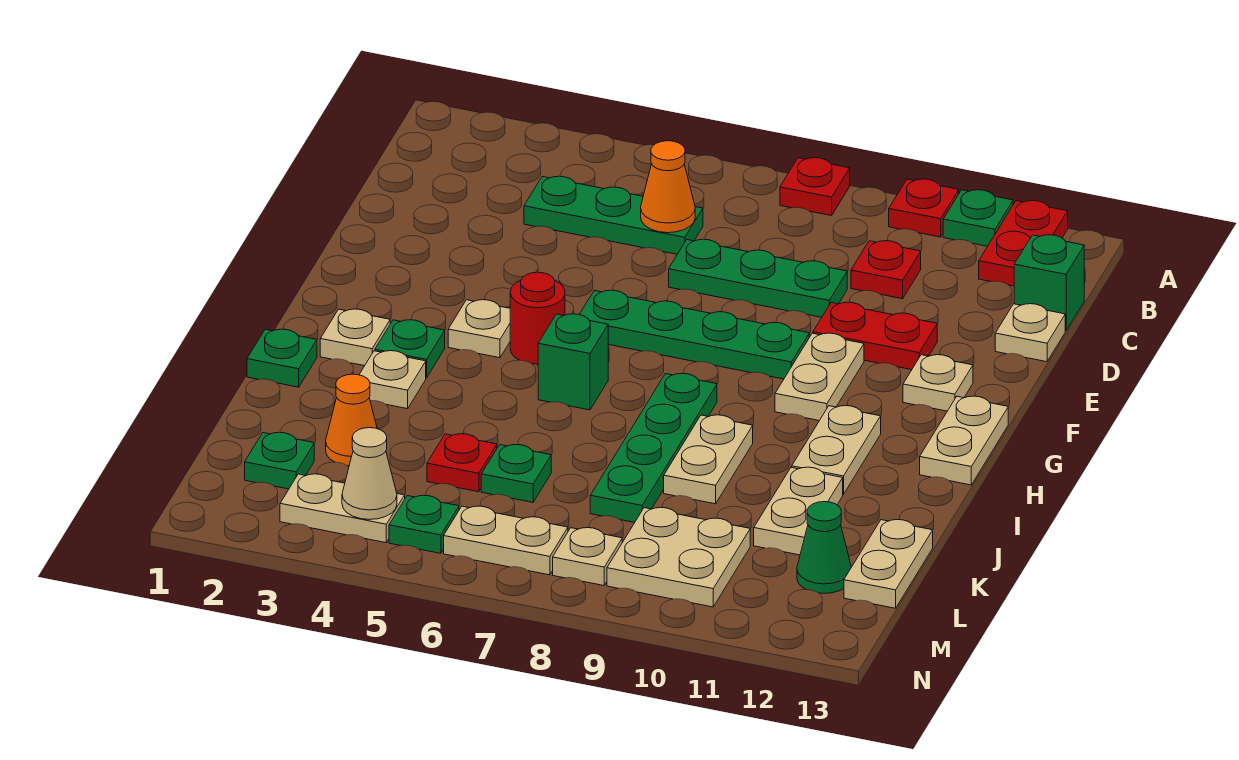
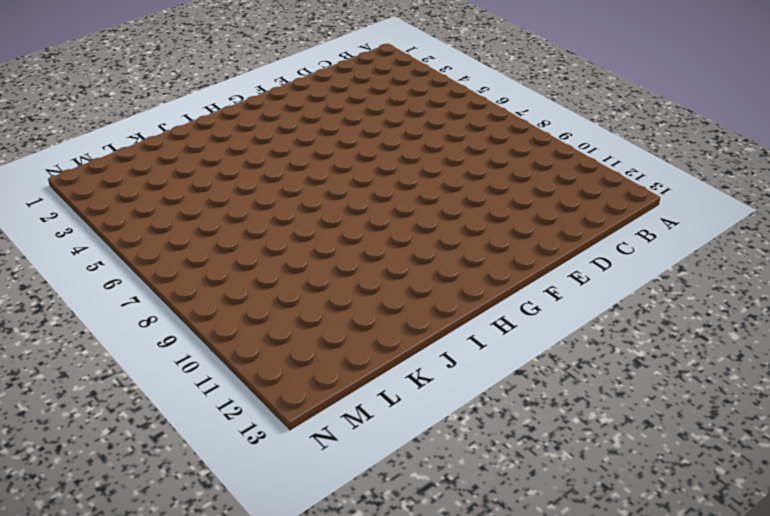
none -> red 1x1 plate [780,158,850,216]
none -> red 1x1 plate [889,179,959,237]
none -> green 1x1 plate [943,190,1013,246]
none -> red 1x2 plate [979,201,1068,286]

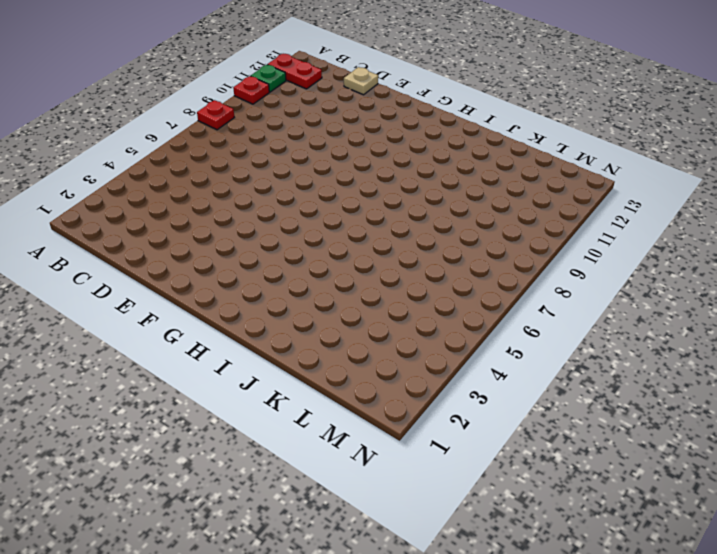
none -> green 1x3 plate [524,176,703,254]
none -> red 1x1 plate [851,241,921,299]
none -> green 1x1 brick [1014,235,1084,331]
none -> green 1x3 plate [669,239,847,317]

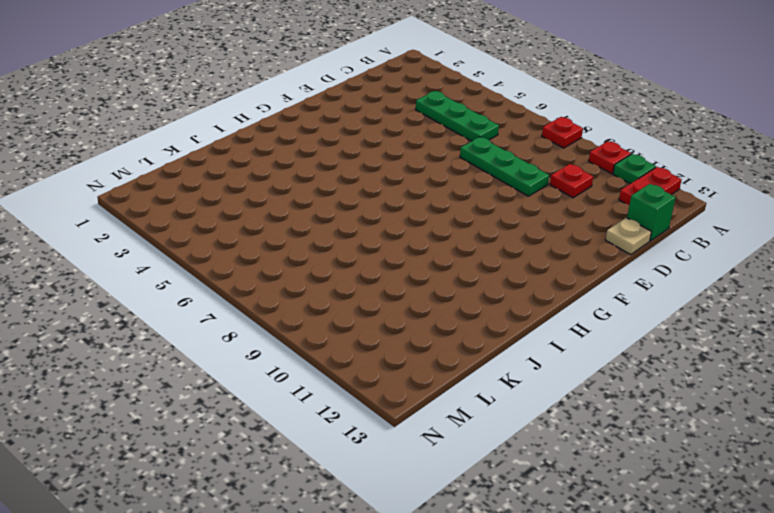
none -> red 1x2 plate [813,302,937,370]
none -> green 1x4 plate [579,290,809,379]
none -> tan 1x2 plate [775,333,864,421]
none -> tan 1x1 plate [903,355,973,411]

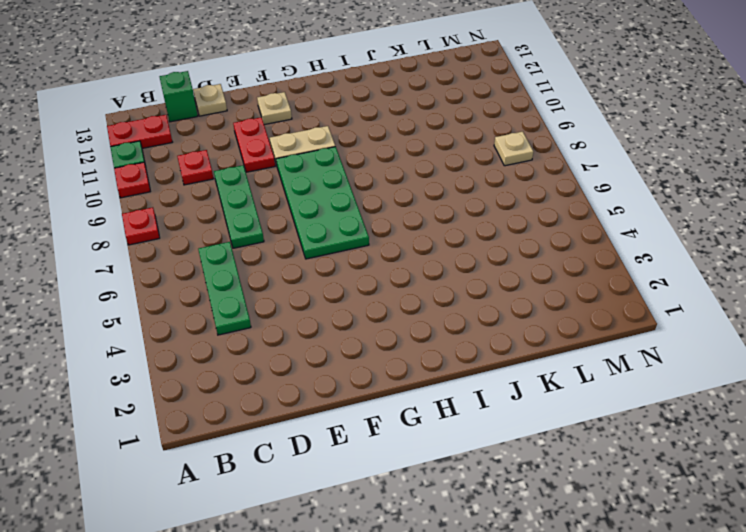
green 2x4 plate [276,147,369,259] -> green 1x4 plate [579,290,809,379]
none -> tan 1x1 plate [448,300,510,358]
none -> red 1x1 round brick [510,272,565,364]
none -> tan 1x2 plate [920,396,1008,485]
none -> tan 1x1 plate [320,309,390,366]

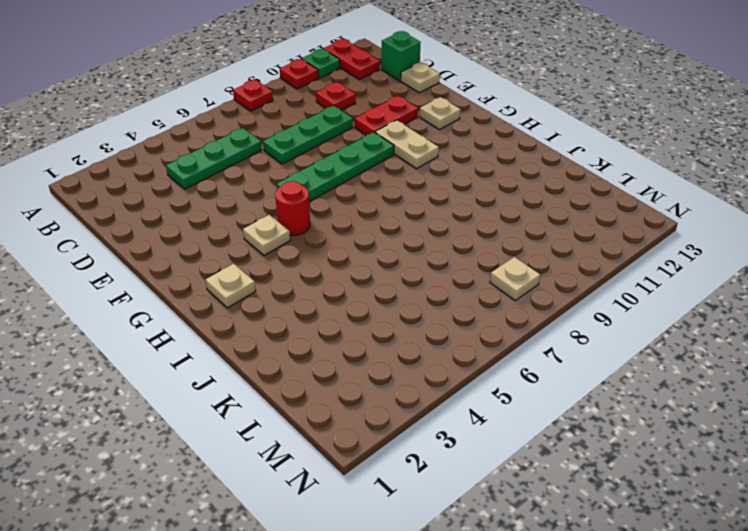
none -> tan 1x2 plate [920,396,1008,485]
none -> green 1x1 plate [375,320,445,378]
none -> green 1x1 brick [538,314,608,410]
none -> green 1x4 plate [590,373,717,522]

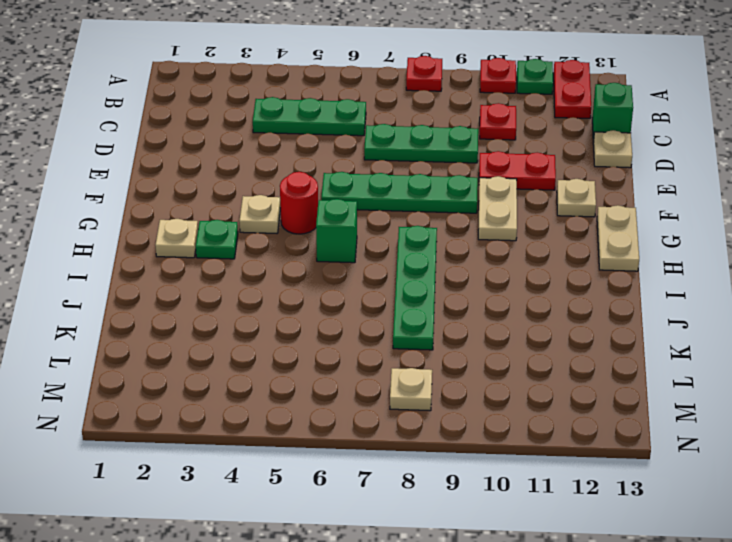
none -> tan 1x2 plate [792,405,881,494]
none -> green 1x1 plate [247,329,317,387]
none -> tan 1x1 plate [359,351,426,409]
none -> tan 1x2 plate [664,415,753,504]

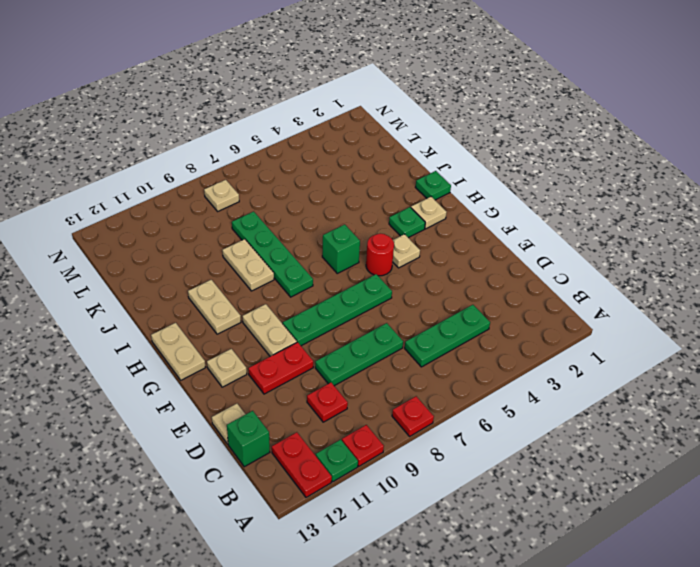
none -> tan 1x1 plate [359,351,426,409]
none -> tan 1x2 plate [754,467,843,555]
none -> orange 1x1 cone [326,374,377,466]
none -> red 1x1 plate [427,434,497,492]

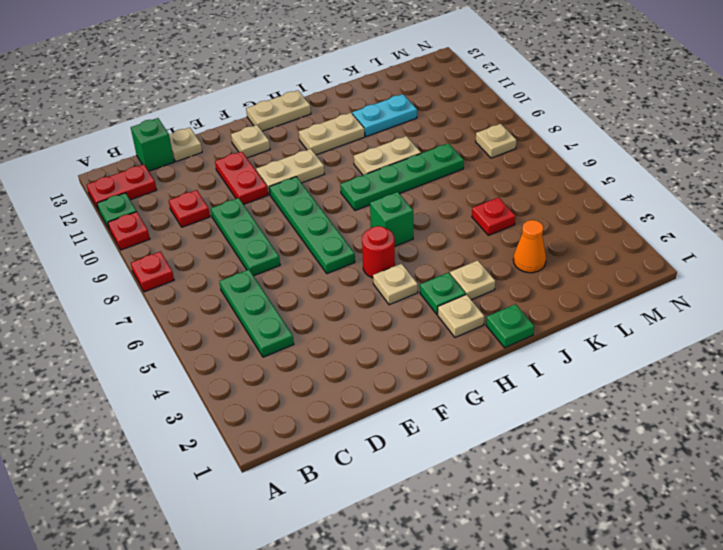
cyan 1x2 plate [352,94,417,137] -> tan 1x2 plate [754,467,843,555]
none -> green 1x1 plate [481,445,551,502]
none -> tan 1x2 plate [844,520,933,608]
none -> green 1x1 plate [245,432,314,489]
none -> tan 2x2 plate [607,507,750,607]

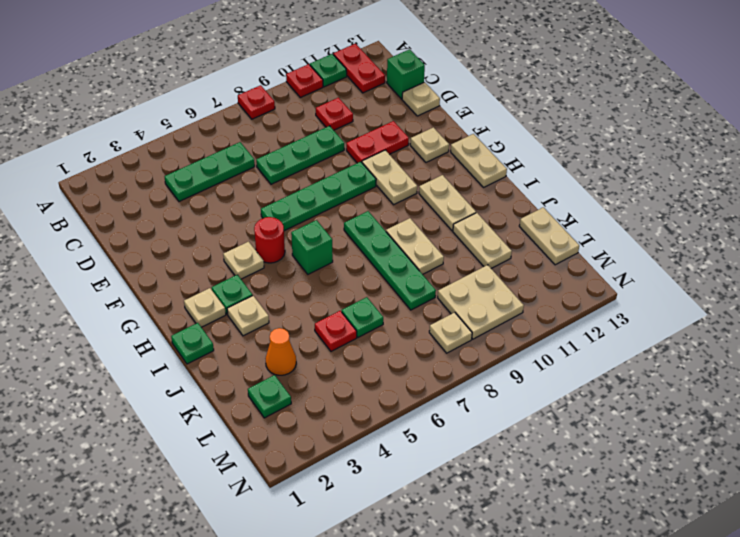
none -> green 1x1 cone [797,502,851,593]
none -> tan 1x2 plate [280,474,405,543]
none -> green 1x1 plate [389,495,459,553]
none -> tan 1x2 plate [444,506,568,575]

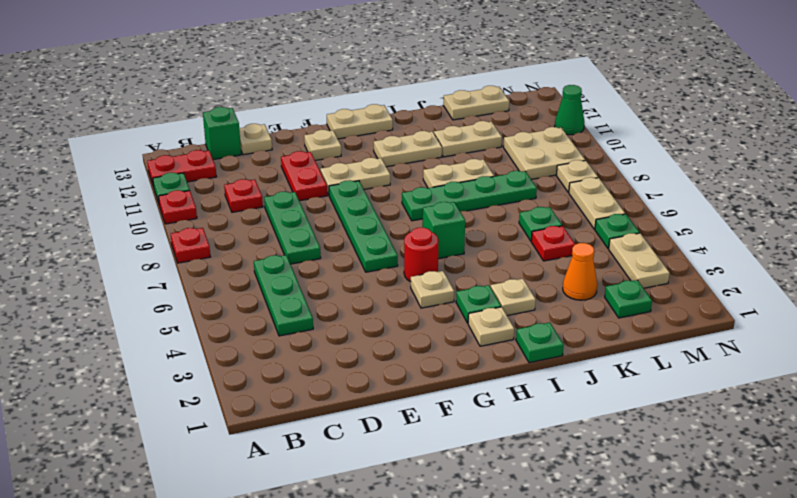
green 1x1 cone [555,85,584,135] -> green 1x1 cone moved to [797,502,851,593]
none -> orange 1x1 cone [641,141,695,233]
none -> tan 1x1 cone [342,428,397,519]

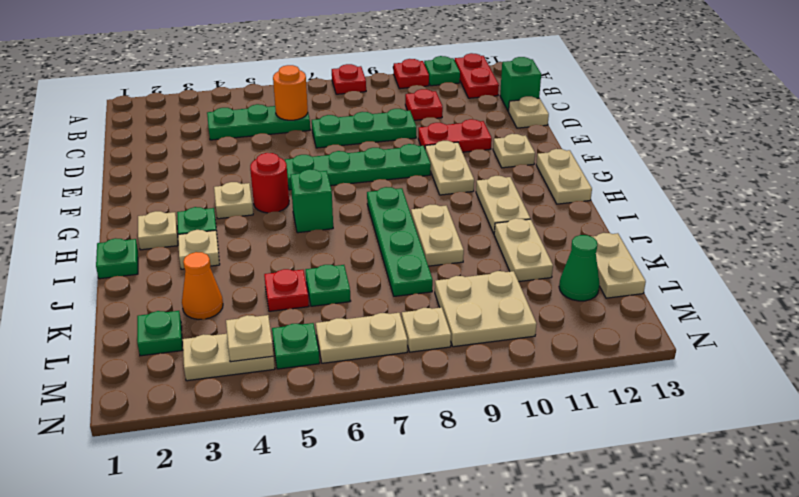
orange 1x1 round brick [273,65,308,120] -> orange 1x1 cone [641,141,695,233]
tan 1x1 plate [226,315,274,362] -> tan 1x1 cone [342,428,397,519]

